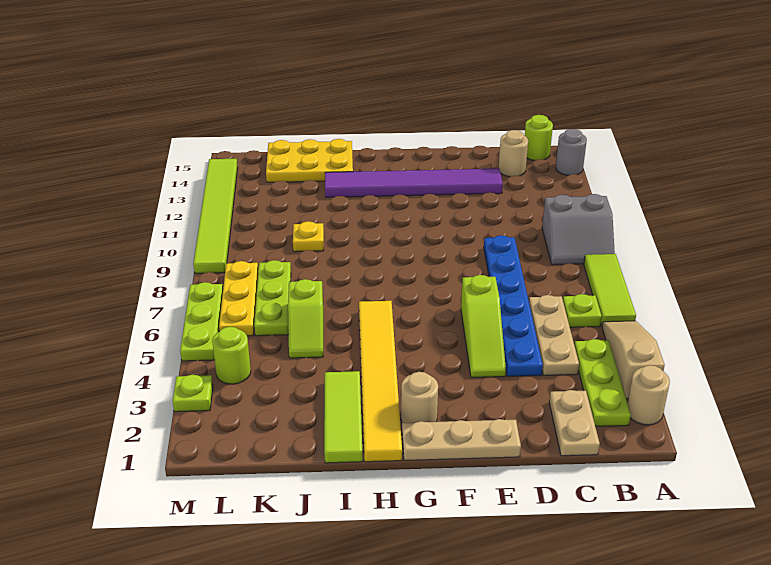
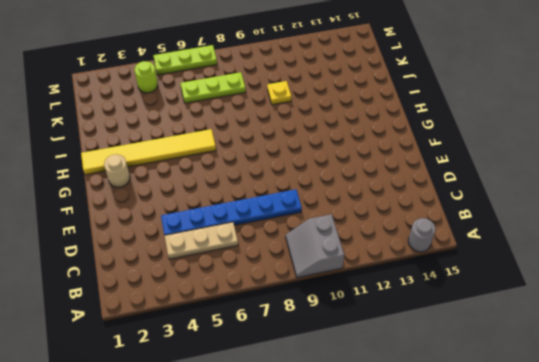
none -> tan 1x1 round brick [628,365,670,425]
none -> tan 1x3 slope [602,321,665,399]
none -> lime 1x3 tile [584,254,636,325]

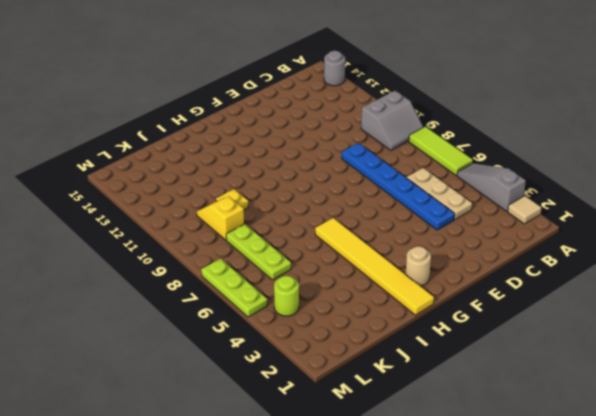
tan 1x1 tile [508,196,541,224] -> tan 1x1 round brick [628,365,670,425]
grey 1x3 slope [457,163,526,212] -> tan 1x3 slope [602,321,665,399]
yellow 1x2 slope [197,196,244,240] -> none
none -> lime 1x3 plate [574,339,631,426]
none -> lime 1x1 plate [563,294,602,327]
none -> lime 1x1 round brick [525,115,553,161]

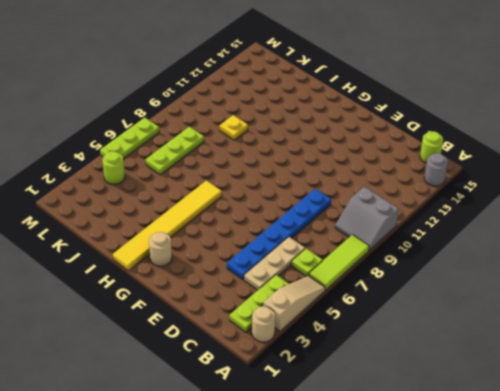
none -> tan 1x2 plate [549,390,600,456]
none -> tan 1x1 round brick [499,130,528,177]
none -> purple 1x6 tile [325,168,503,197]

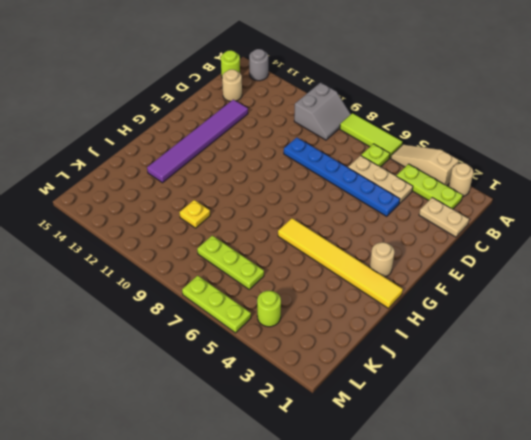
none -> tan 1x3 plate [402,419,521,461]
none -> lime 1x3 slope [461,275,506,377]
none -> lime 1x3 tile [324,371,363,463]

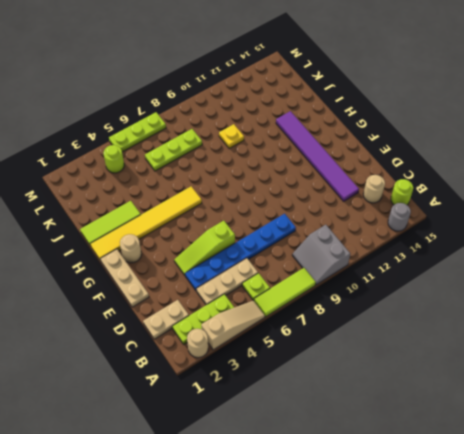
none -> yellow 2x3 plate [266,139,353,182]
none -> lime 1x2 slope [288,279,323,358]
none -> yellow 1x3 plate [219,261,258,336]

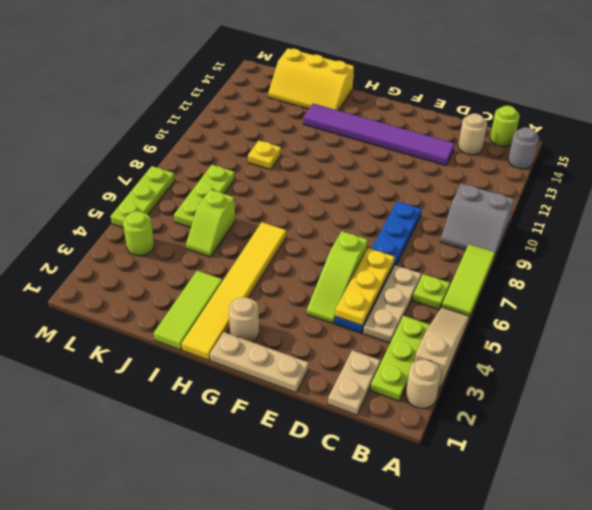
yellow 1x3 plate [335,248,395,326] -> yellow 1x3 plate moved to [219,261,258,336]
yellow 2x3 slope [268,48,354,111] -> yellow 2x3 plate [266,139,353,182]
none -> lime 1x1 plate [173,375,213,412]
none -> lime 1x6 tile [193,159,238,273]

